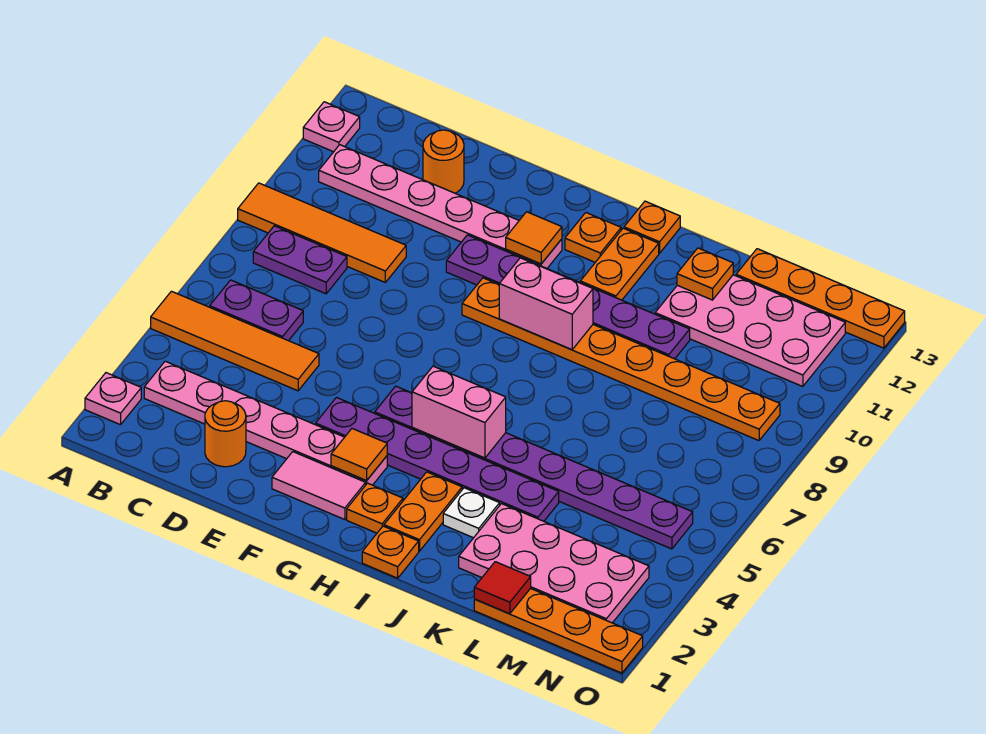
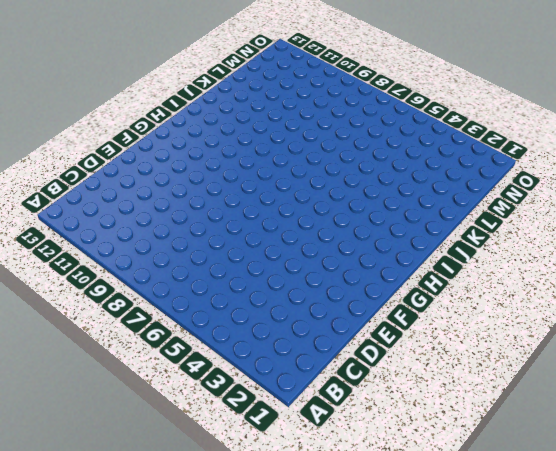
none -> pink 1x1 plate [85,373,141,425]
none -> orange 1x4 tile [151,291,319,391]
none -> orange 1x4 tile [238,183,406,282]
none -> pink 1x1 plate [303,102,360,152]

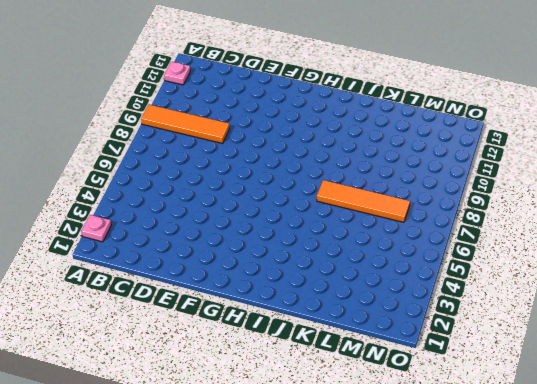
orange 1x4 tile [317,180,410,222] -> orange 1x4 tile moved to [151,291,319,391]
none -> pink 1x6 plate [144,361,387,485]
none -> purple 1x2 plate [210,280,303,341]
none -> purple 1x2 plate [253,226,347,294]
none -> pink 1x6 plate [319,145,562,268]

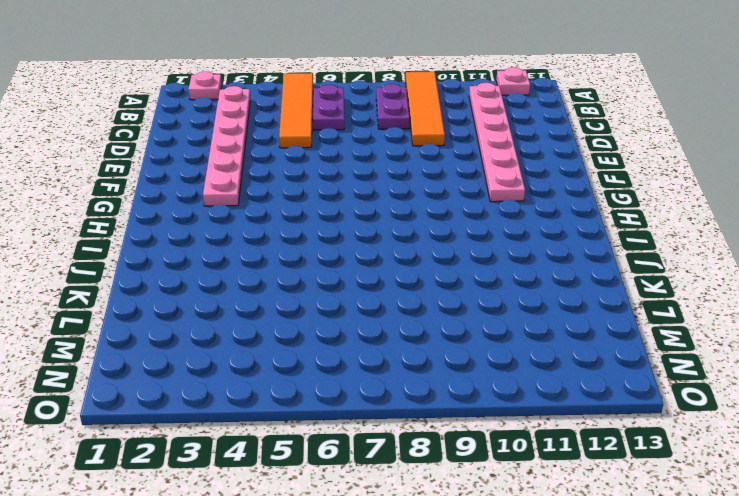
none -> orange 1x1 round brick [205,401,246,467]
none -> orange 1x1 round brick [423,130,464,193]
none -> pink 1x2 tile [272,452,366,520]
none -> purple 1x6 plate [316,398,559,521]

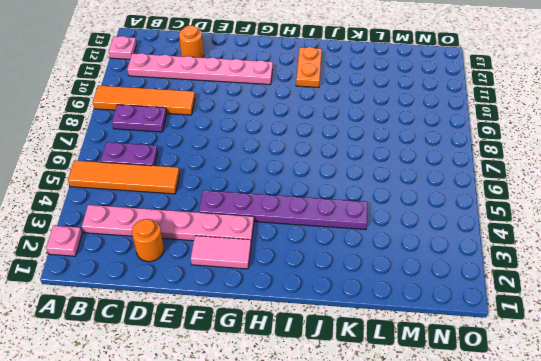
none -> purple 1x6 plate [446,235,690,359]
none -> purple 1x8 plate [375,386,693,549]
none -> orange 1x8 plate [462,278,780,441]
none -> orange 1x1 plate [347,483,403,533]

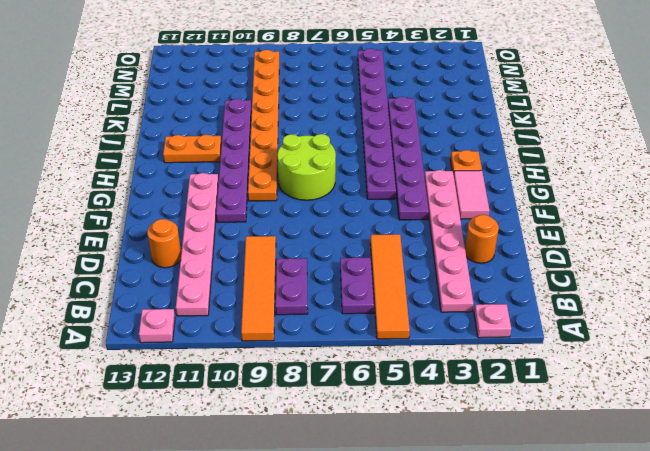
lime 2x2 round brick [277,134,336,200] -> none
none -> orange 1x1 plate [565,213,621,262]
none -> orange 1x1 plate [362,526,419,578]
none -> orange 1x2 plate [384,472,462,551]
none -> orange 1x1 plate [624,201,680,253]

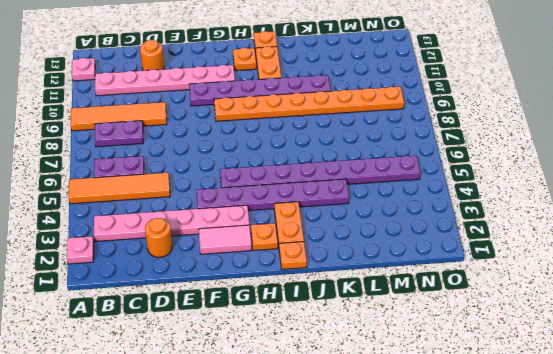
none -> white 1x1 plate [443,488,500,538]
none -> pink 2x4 plate [459,504,649,623]
none -> pink 2x4 plate [655,275,845,387]
none -> orange 1x4 plate [474,588,643,673]

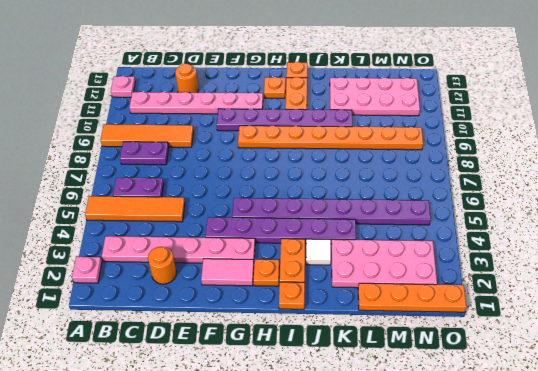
white 1x1 tile [306,239,331,265] -> white 1x1 plate [443,488,500,538]
none -> orange 1x4 plate [736,249,905,348]
none -> orange 1x1 tile [331,429,387,480]
none -> orange 1x1 tile [506,212,562,264]
none -> pink 1x2 brick [412,366,506,458]

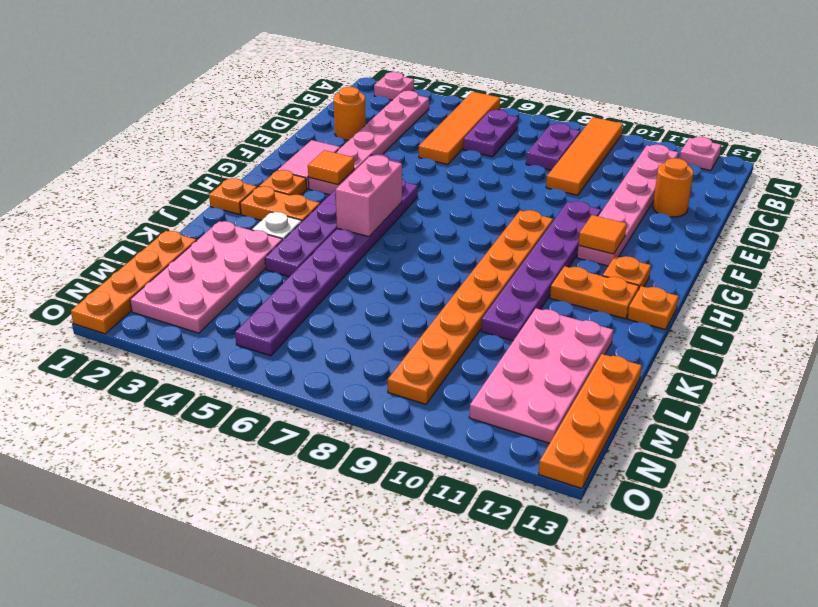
none -> pink 1x2 brick [499,258,593,349]
none -> orange 1x1 plate [677,248,733,300]
none -> red 1x1 tile [474,562,531,614]

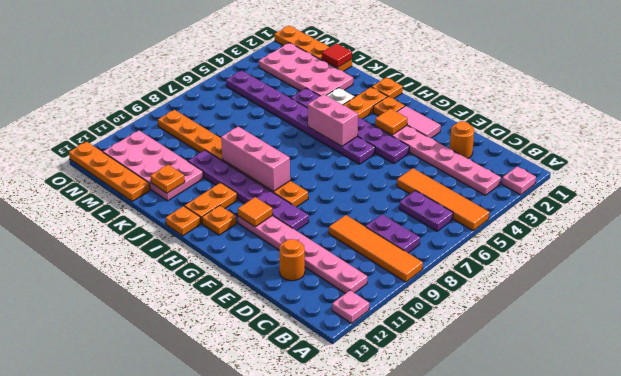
pink 1x3 brick [221,127,290,192] -> pink 1x2 brick [499,258,593,349]

